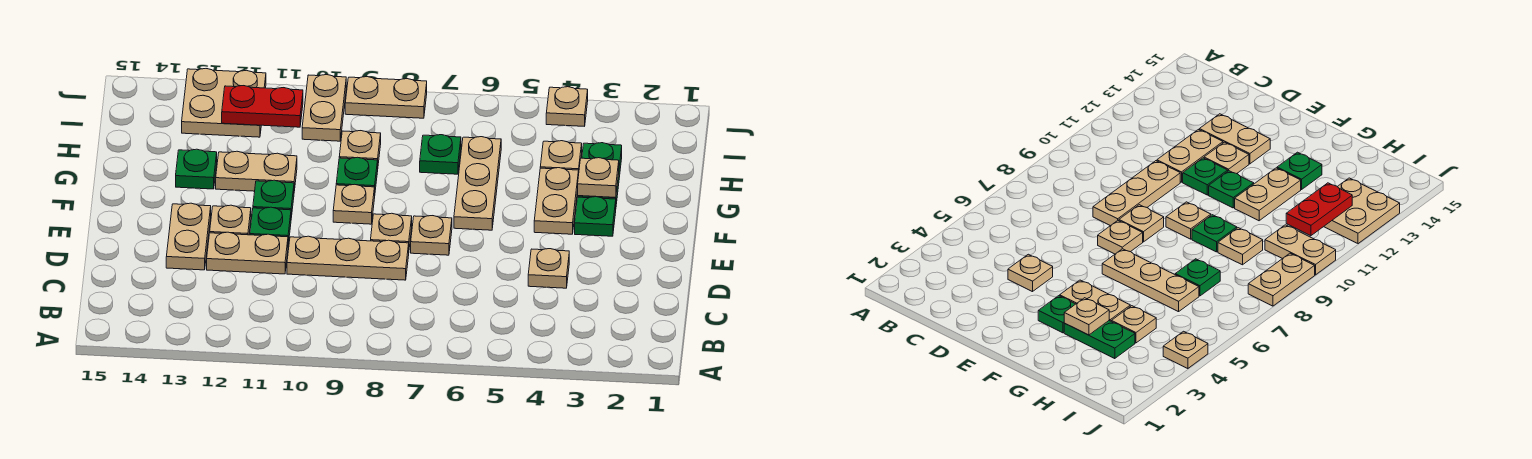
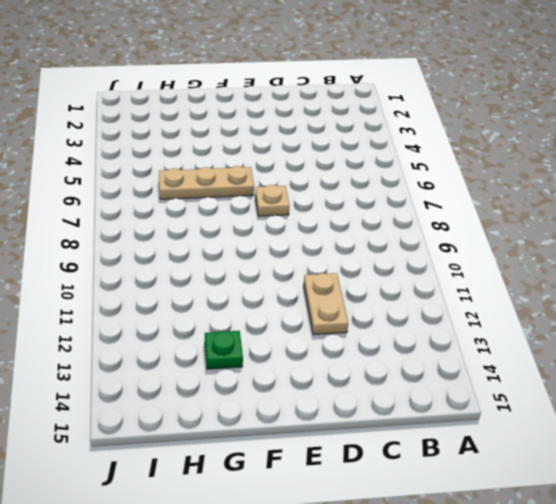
none -> tan 1x1 plate [528,249,569,288]
none -> tan 1x3 plate [287,236,409,280]
none -> tan 1x2 plate [166,203,211,270]

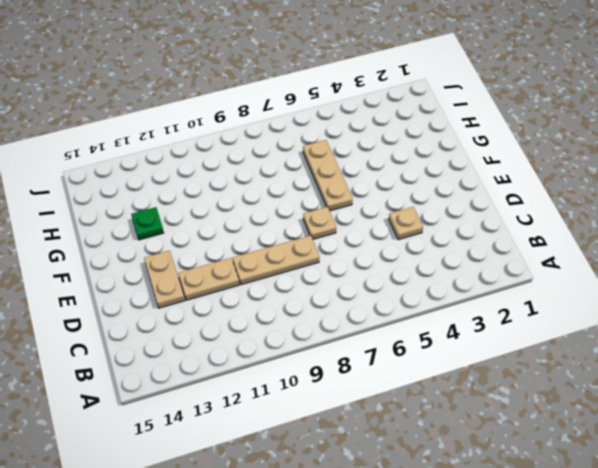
none -> tan 1x1 plate [371,213,412,247]
none -> green 1x1 plate [250,207,291,244]
none -> tan 1x1 plate [210,205,251,235]

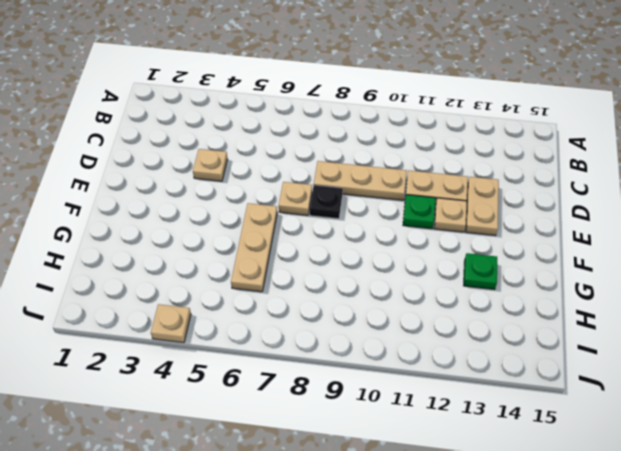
black 1x1 plate [310,185,343,219] -> tan 1x1 plate [371,213,412,247]
none -> green 1x1 plate [575,197,616,236]
none -> tan 1x2 plate [534,168,579,234]
none -> tan 1x1 plate [333,184,375,224]

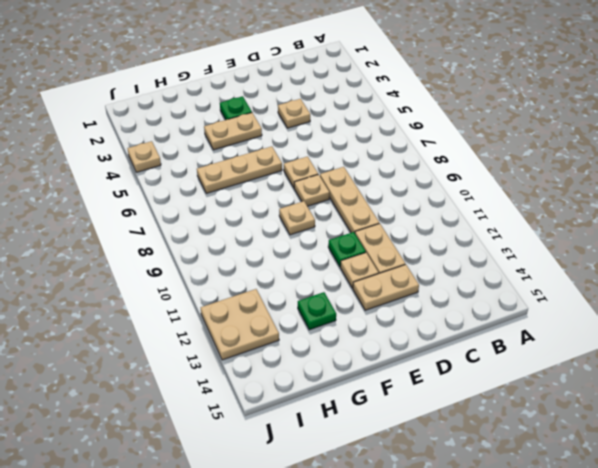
none -> green 1x1 plate [253,180,294,217]
none -> green 1x2 plate [578,143,622,204]
none -> green 1x1 plate [336,157,378,190]

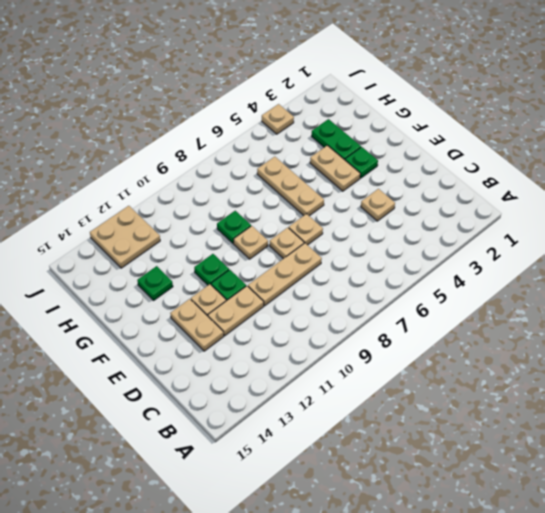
none -> tan 1x2 plate [216,151,297,191]
none -> tan 1x1 plate [540,141,582,170]
none -> green 1x1 plate [420,135,461,174]

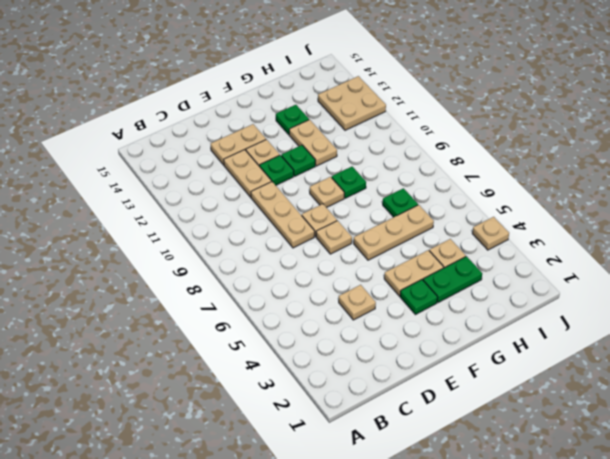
none -> tan 1x1 plate [339,131,381,163]
none -> tan 1x2 plate [302,75,346,141]
none -> tan 1x2 plate [345,77,427,118]

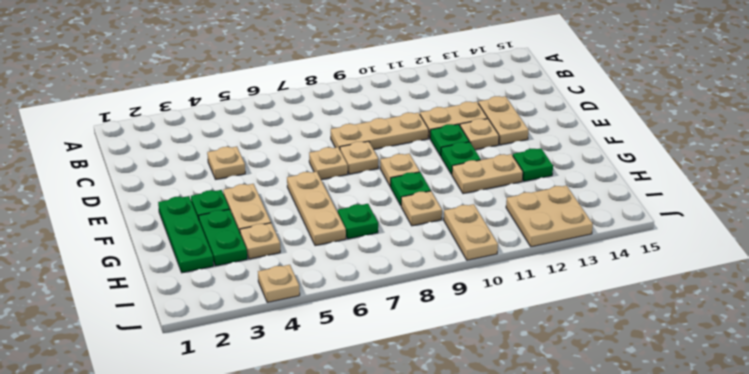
green 1x3 plate [158,196,214,273] -> none
none -> tan 1x2 plate [345,77,427,118]
none -> tan 1x1 plate [578,158,619,197]
none -> red 1x2 plate [222,86,303,127]

